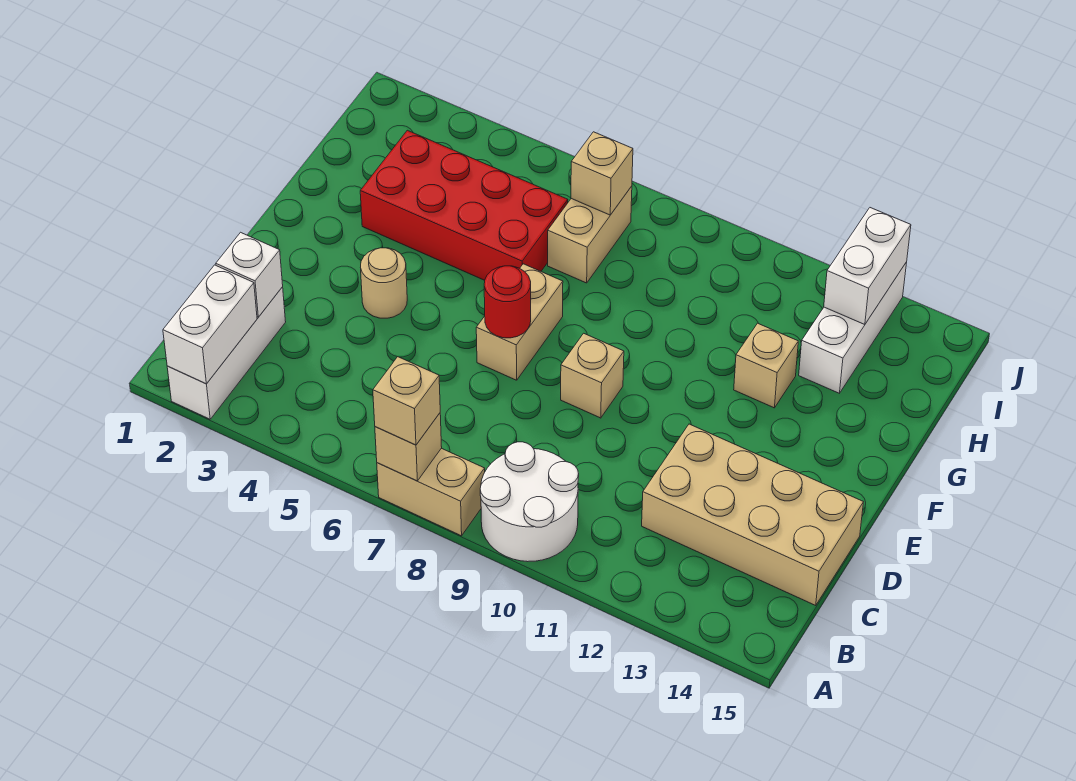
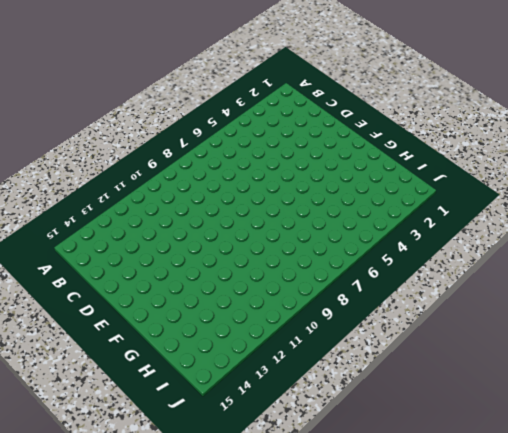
none -> white 1x3 brick [167,287,286,419]
none -> tan 1x2 brick [377,448,485,536]
none -> white 2x2 round brick [480,442,579,562]

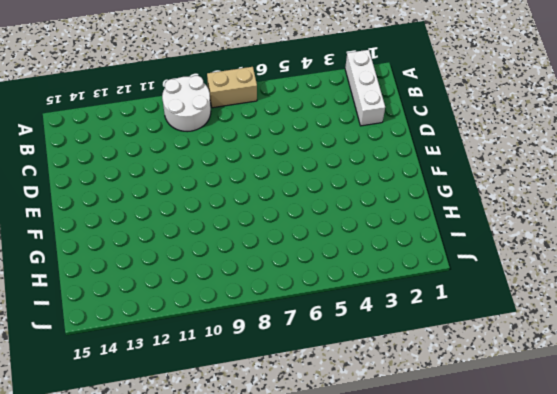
none -> tan 2x4 brick [642,424,863,605]
none -> tan 1x1 round brick [360,248,407,318]
none -> tan 1x2 brick [476,264,563,380]

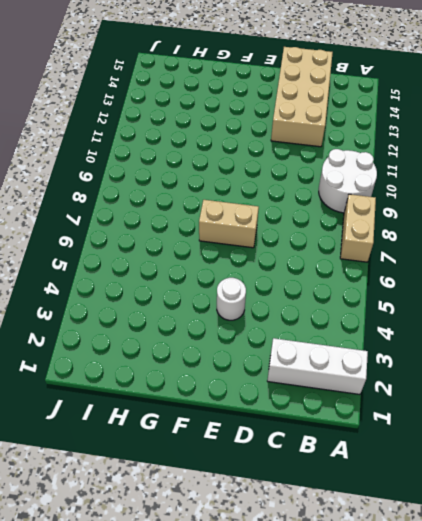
white 1x1 round brick [217,278,246,320] -> tan 1x1 round brick [360,248,407,318]
none -> tan 1x1 brick [561,333,624,418]
none -> red 2x4 brick [360,130,568,280]
none -> tan 1x1 brick [734,323,798,408]

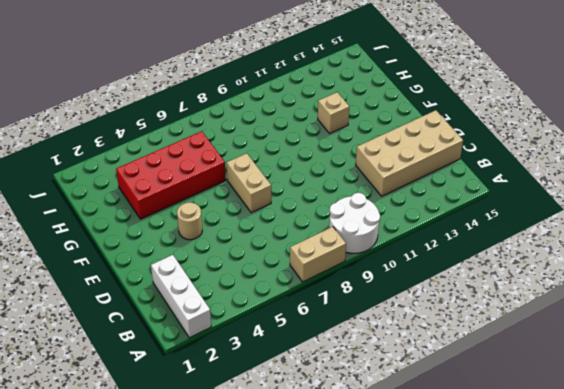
none -> tan 1x1 brick [561,333,624,418]
none -> tan 1x2 brick [548,186,632,283]
none -> white 1x3 brick [799,262,907,393]

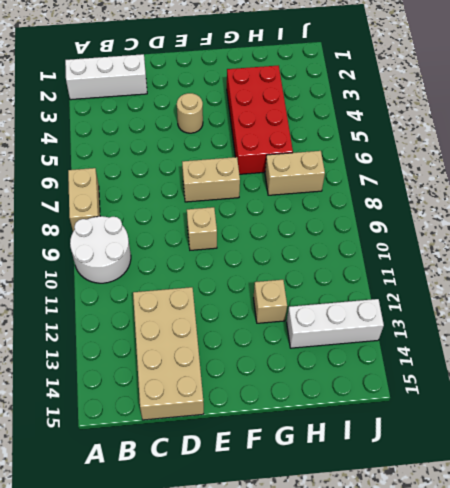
none -> white 1x2 brick [163,265,257,384]
none -> tan 1x1 brick [375,413,442,481]
none -> white 1x1 brick [216,232,283,317]

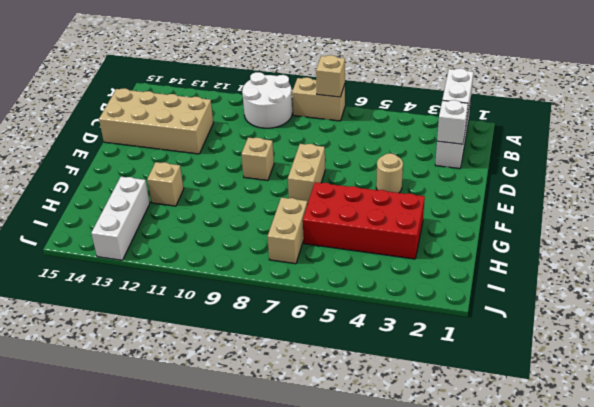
none -> red 1x1 round brick [484,266,531,338]
none -> tan 1x1 brick [571,132,633,215]
none -> white 1x2 brick [824,208,911,325]

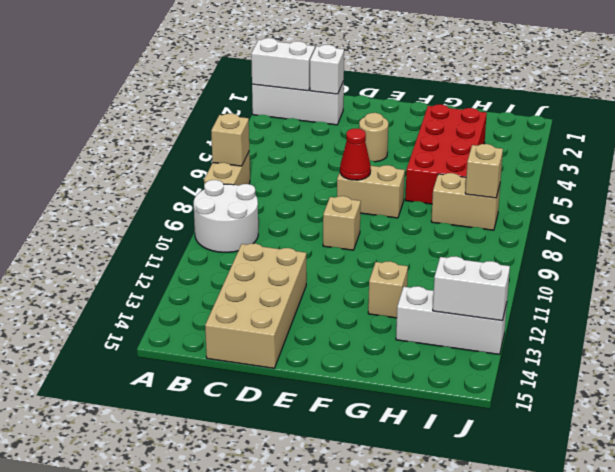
red 1x1 cone [340,128,371,180] -> red 1x1 round brick [484,266,531,338]
none -> tan 1x1 brick [373,357,440,445]

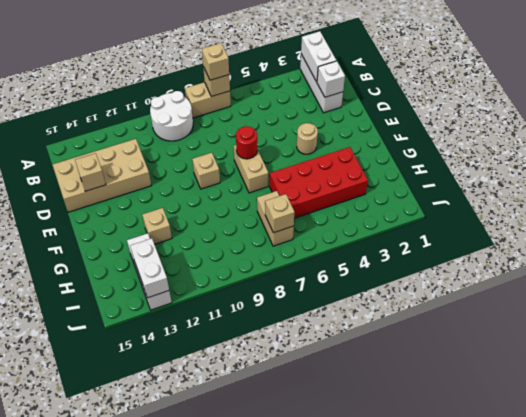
tan 1x1 brick [75,153,106,191] -> none

